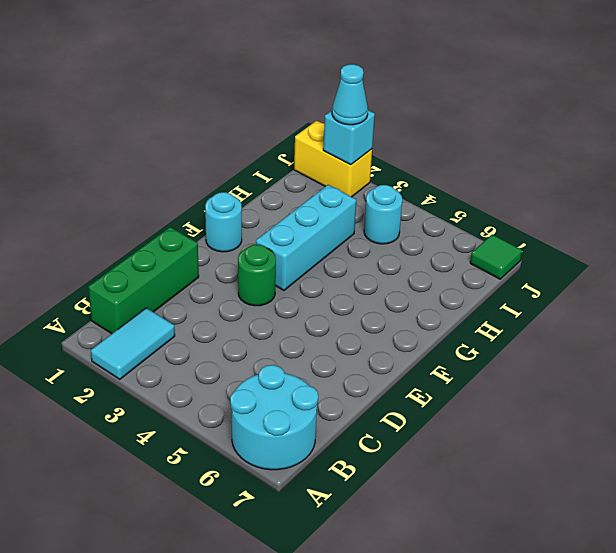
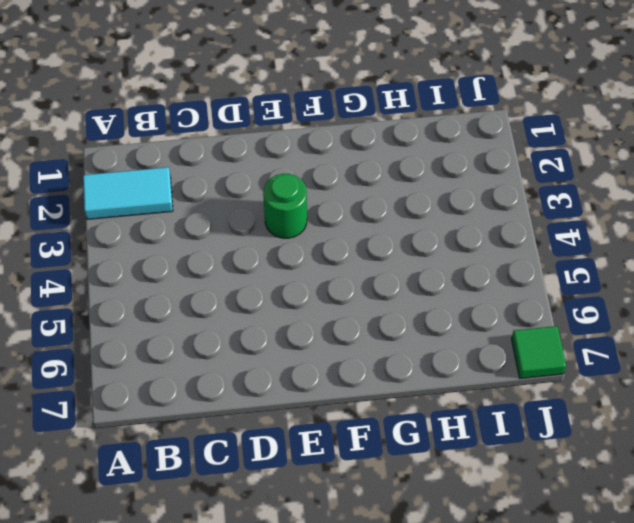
none -> cyan 2x2 round brick [230,365,318,470]
none -> green 1x3 brick [88,227,199,334]

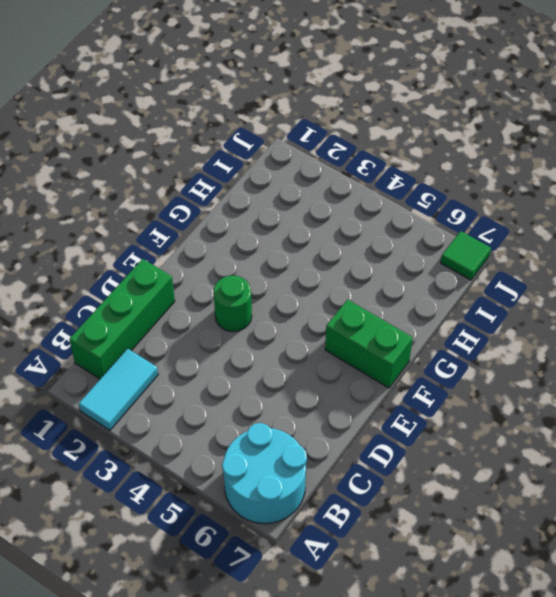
green 1x2 brick [325,300,413,388] -> none
none -> cyan 1x1 round brick [205,192,242,252]
none -> cyan 1x3 brick [256,185,356,290]

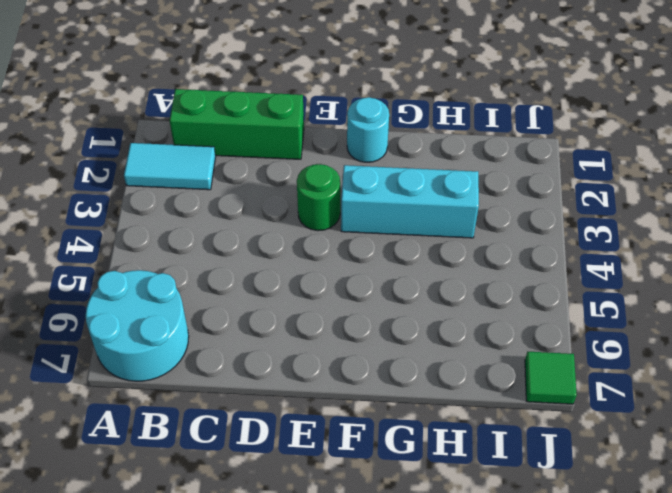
none -> cyan 1x1 round brick [364,185,402,244]
none -> yellow 1x2 brick [294,121,372,197]

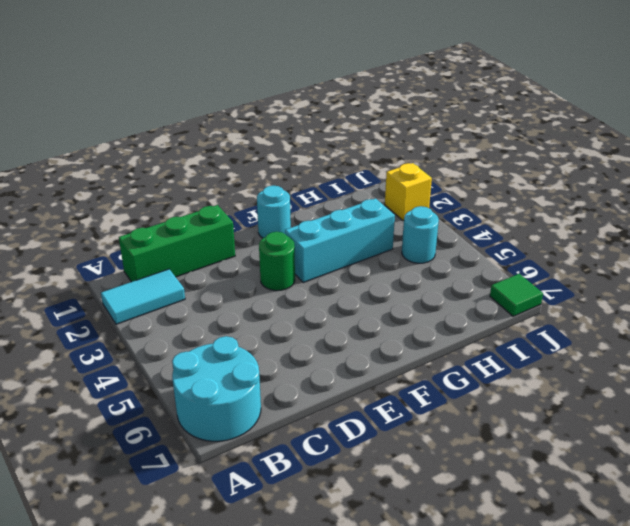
yellow 1x1 brick [385,163,432,220] -> yellow 1x2 brick [294,121,372,197]
none -> cyan 1x1 brick [323,110,375,165]
none -> cyan 1x1 cone [332,64,368,125]

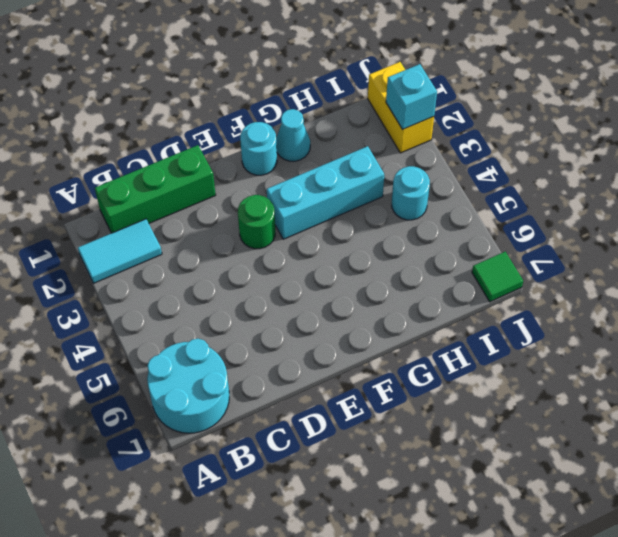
cyan 1x1 cone [276,109,310,161] -> cyan 1x1 cone moved to [332,64,368,125]

